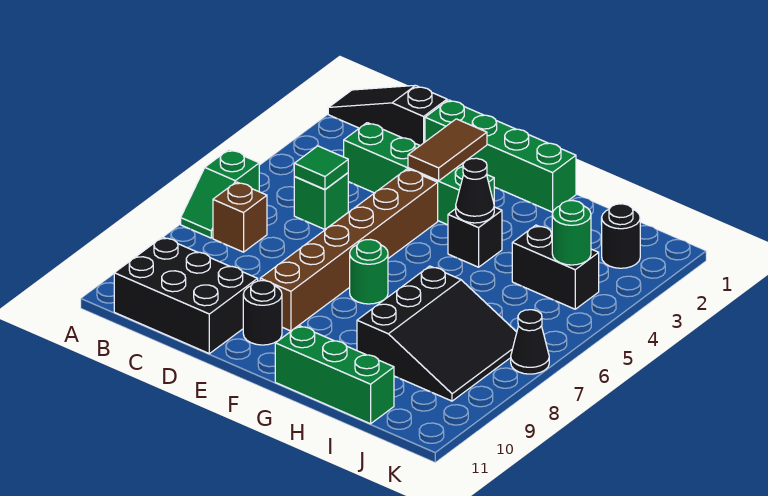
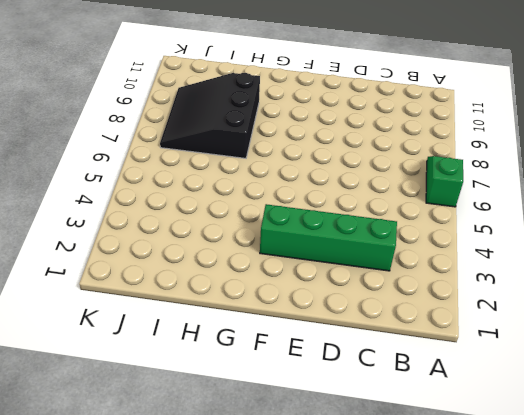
none -> black 1x3 slope [328,85,447,145]
none -> brown 1x1 brick [213,182,267,252]
none -> black 2x3 brick [114,237,258,354]

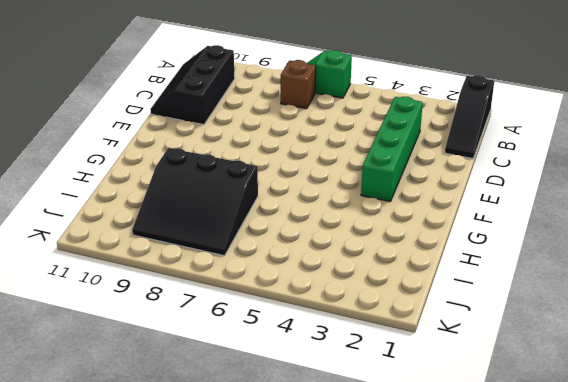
black 1x3 slope [445,75,494,159] -> black 1x3 slope turned to [328,85,447,145]
black 2x3 slope [151,45,235,125] -> black 2x3 brick [114,237,258,354]
none -> green 1x1 brick [294,173,348,229]
none -> green 1x4 brick [425,100,576,212]
none -> brown 1x6 brick [260,169,438,331]

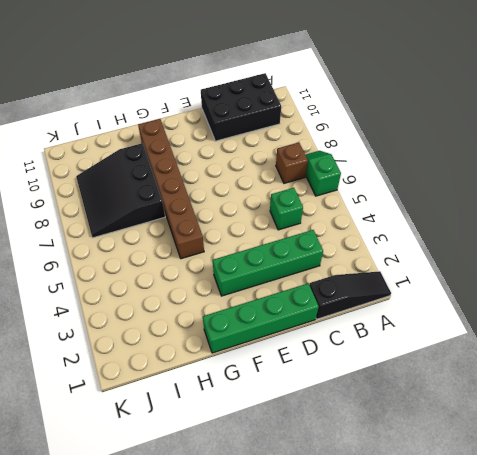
brown 1x6 brick [138,119,204,259] -> brown 1x6 brick moved to [260,169,438,331]
none -> black 1x1 round brick [243,281,282,345]
none -> green 1x1 round brick [350,239,388,304]
none -> black 1x1 brick [448,207,502,267]

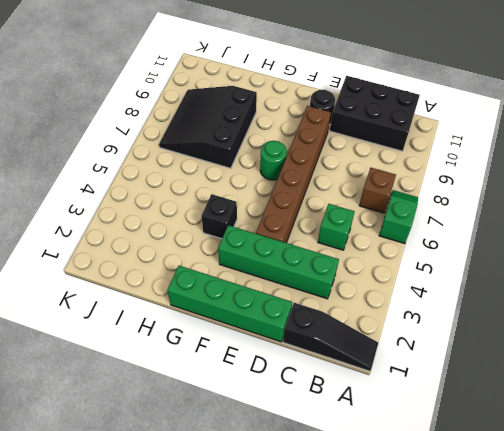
none -> green 1x3 brick [275,326,394,424]
none -> black 1x2 brick [512,225,599,309]
none -> black 1x1 round brick [602,204,640,268]

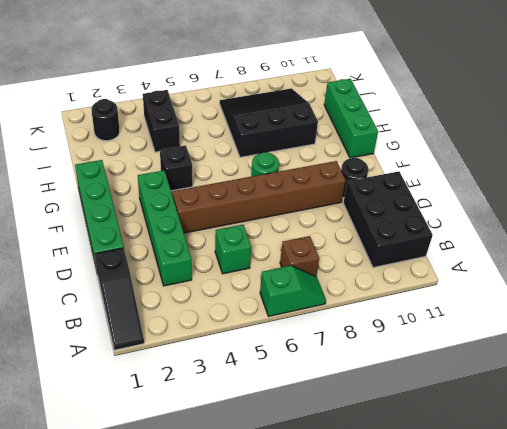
none -> black 1x1 cone [511,310,549,374]
none -> green 1x1 tile [294,146,348,190]
none -> brown 1x2 tile [408,119,487,181]

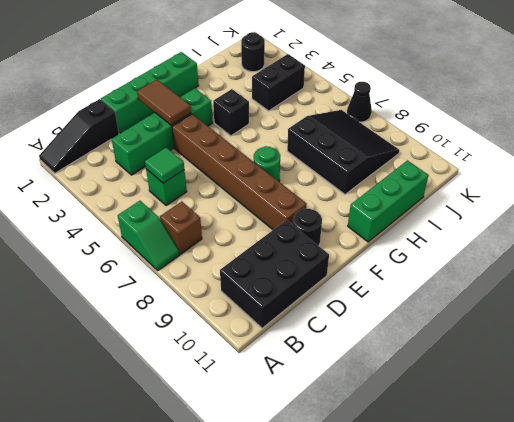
none -> black 1x1 cone [456,158,494,223]
none -> green 1x1 round brick [552,201,591,265]

